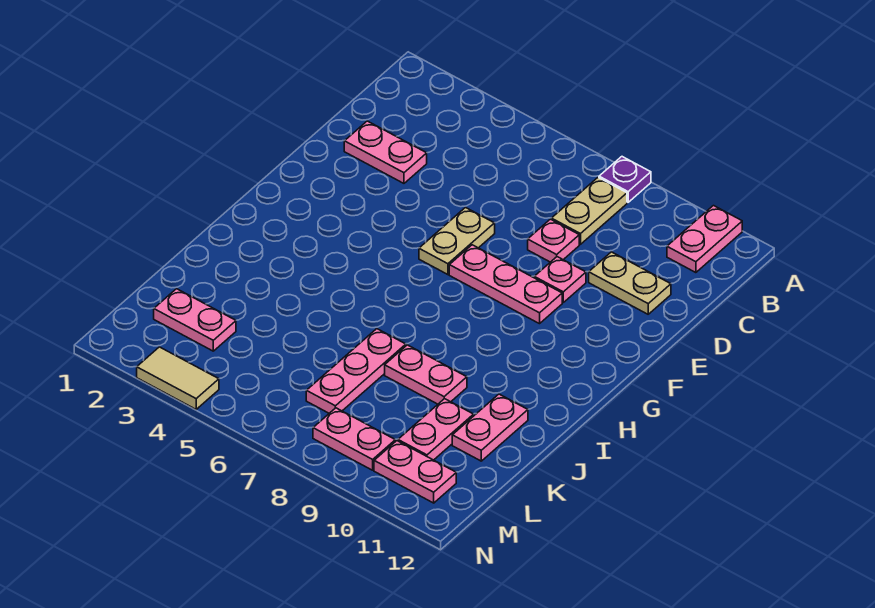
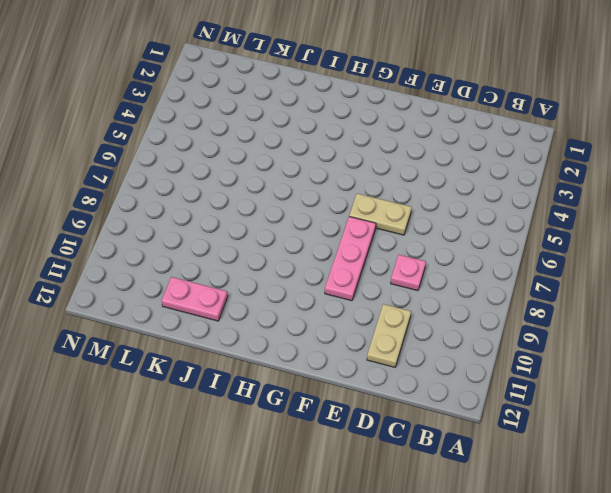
none -> purple 1x1 plate [599,157,651,202]
none -> pink 1x2 plate [667,206,742,273]
none -> tan 1x2 plate [551,177,627,244]

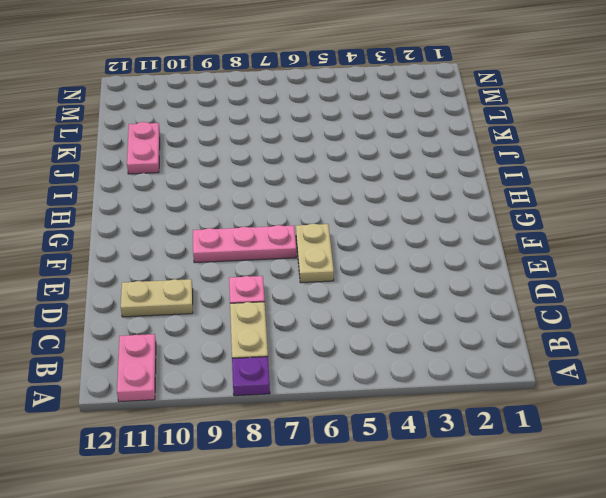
none -> pink 1x2 plate [344,121,427,183]
none -> pink 1x1 plate [534,257,586,302]
none -> pink 1x3 plate [306,329,406,413]

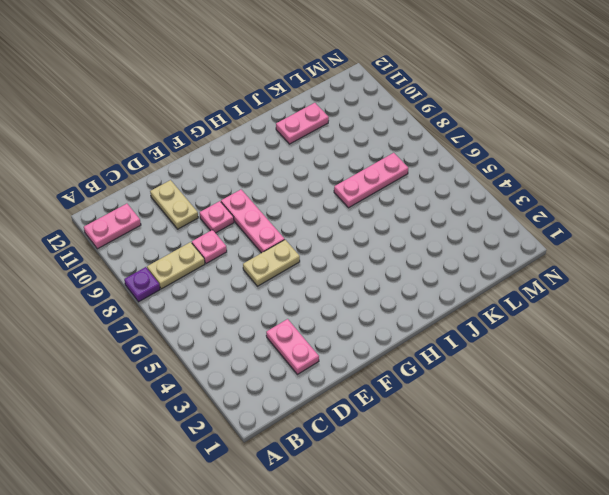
none -> pink 1x2 plate [385,345,467,404]
none -> pink 1x2 plate [398,399,474,460]
none -> pink 1x2 plate [154,289,236,351]

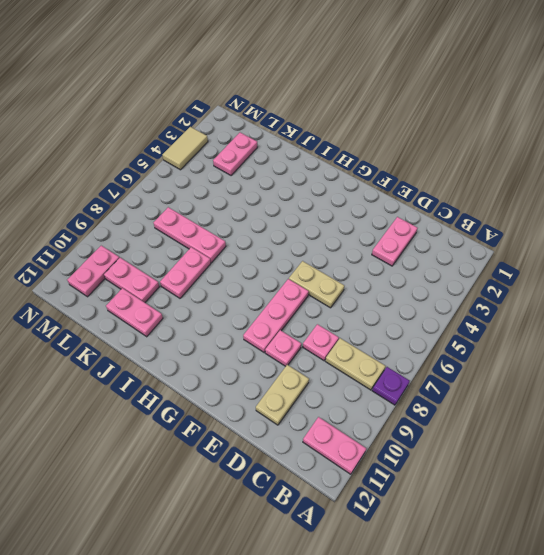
none -> pink 1x2 plate [313,408,395,470]

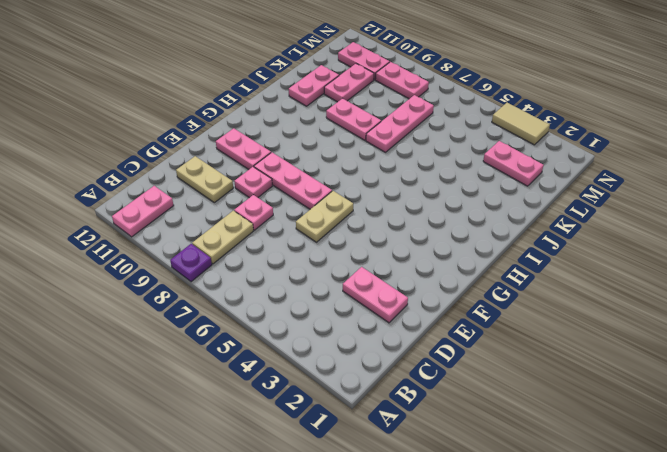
pink 1x2 plate [216,128,271,169] -> none

